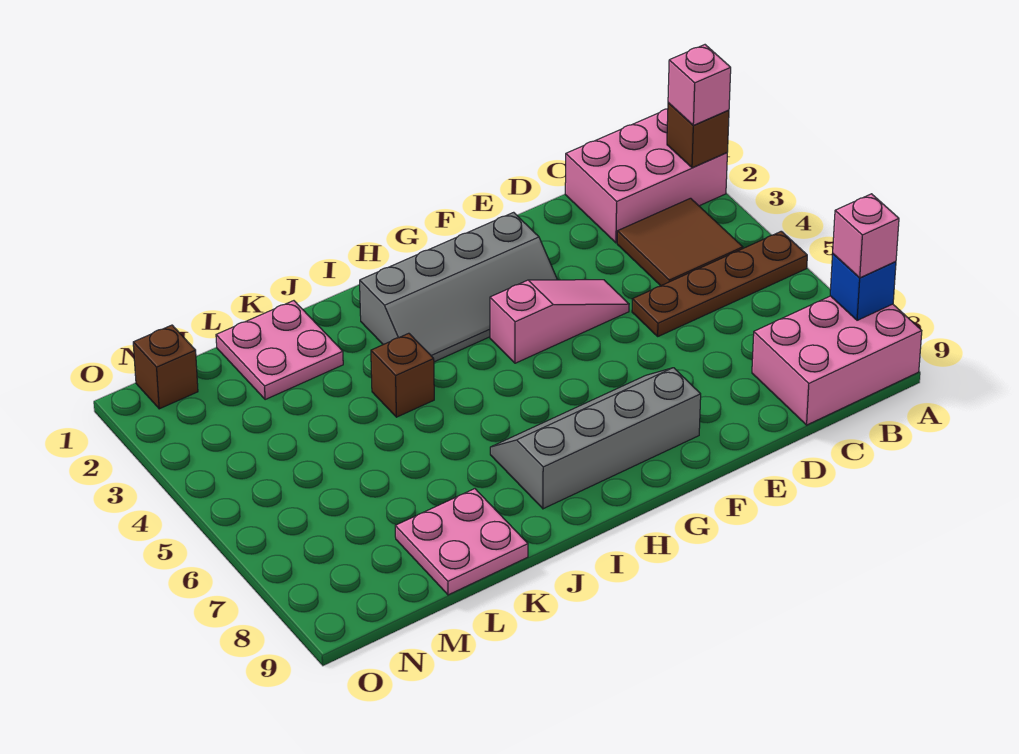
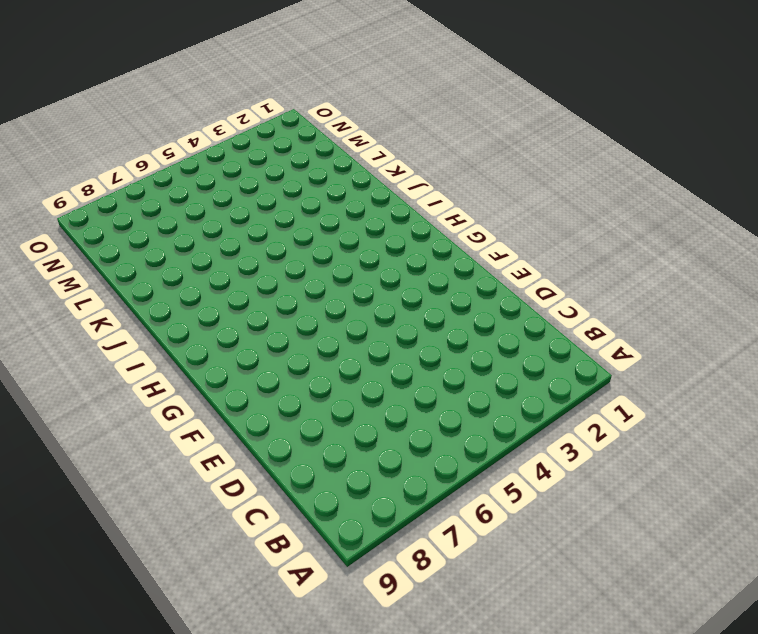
none -> pink 2x3 brick [565,109,727,243]
none -> brown 1x4 plate [632,231,807,336]
none -> pink 2x3 brick [752,296,922,425]

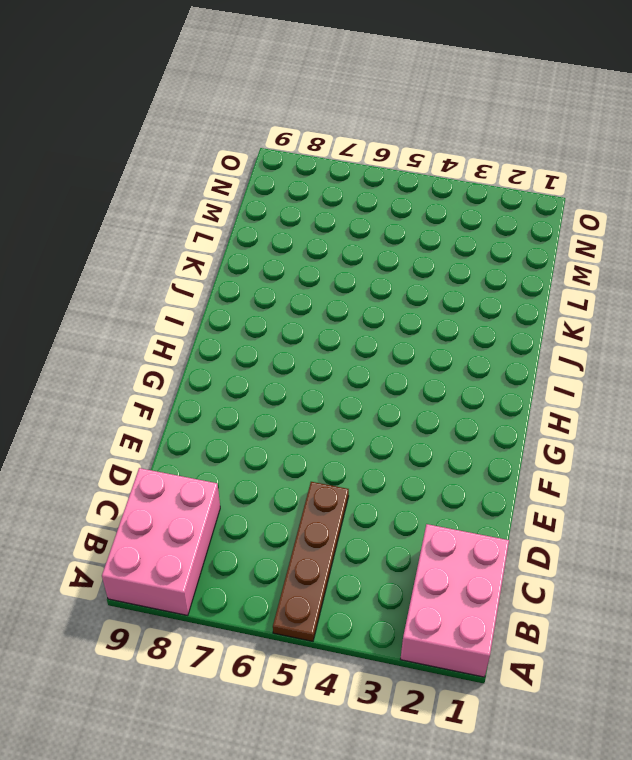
none -> brown 2x2 tile [617,198,743,286]
none -> pink 1x3 slope [490,280,629,363]
none -> grey 2x4 slope [360,212,557,362]

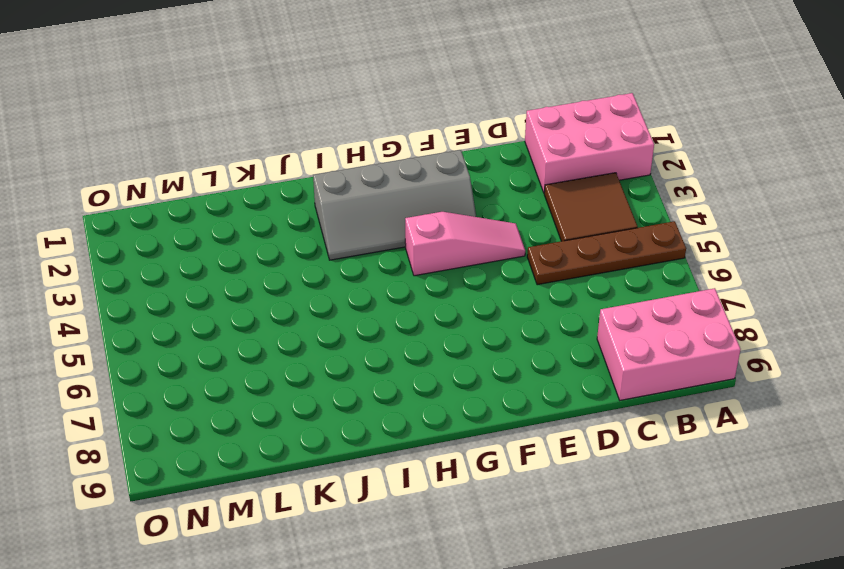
none -> grey 2x4 slope [490,368,701,509]
none -> brown 1x1 brick [371,333,434,417]
none -> pink 2x2 plate [216,301,343,400]

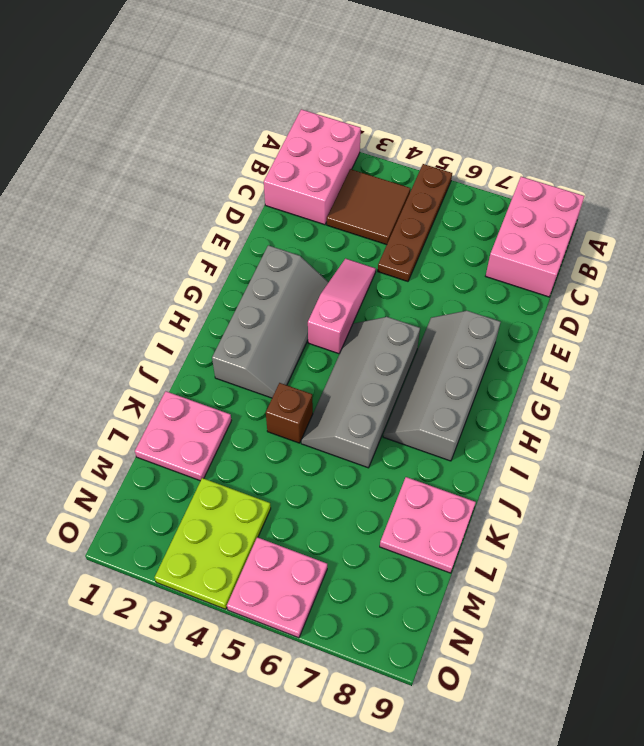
grey 2x4 slope [301,317,420,468] -> none
lime 2x3 plate [155,478,271,609] -> none
pink 2x2 plate [227,537,327,638] -> none
none -> brown 1x1 brick [133,325,198,409]
none -> brown 1x1 brick [667,103,729,168]
none -> blue 1x1 brick [830,254,896,320]

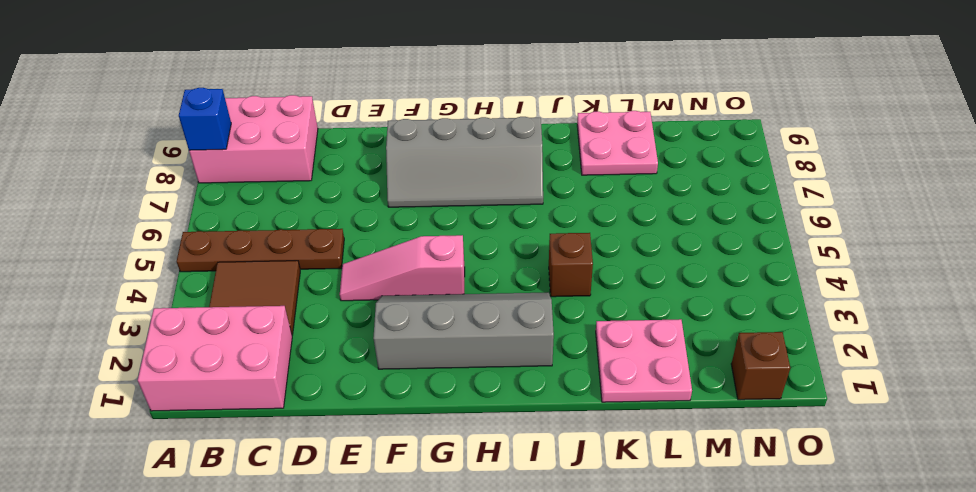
none -> brown 1x1 brick [667,103,729,168]
none -> pink 1x1 brick [668,45,731,126]
none -> pink 1x1 brick [833,194,899,278]

